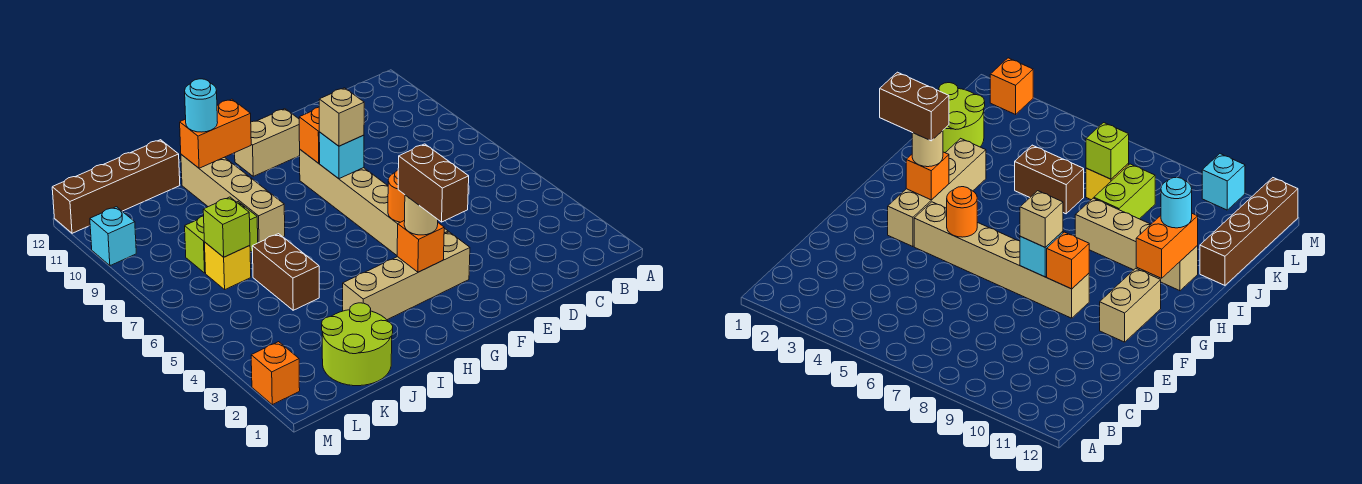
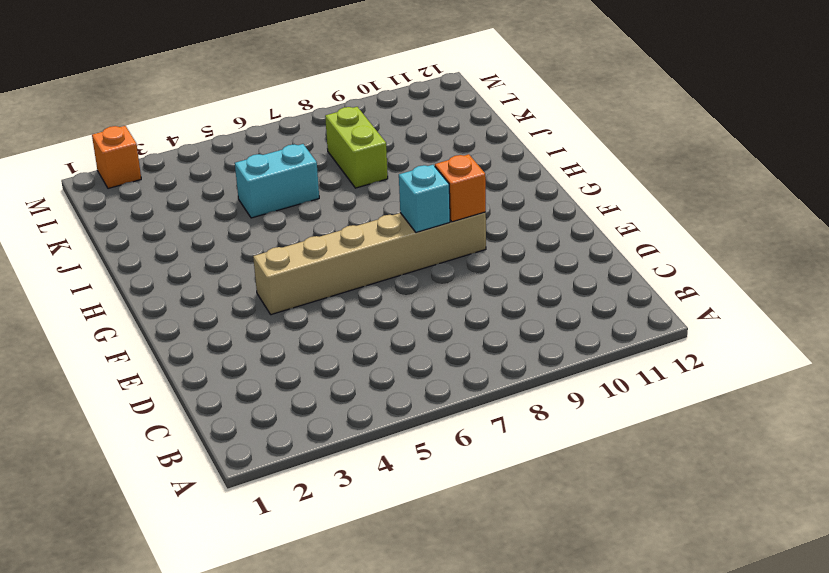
cyan 1x2 brick [235,144,319,218] -> brown 1x2 brick [252,234,319,310]
none -> tan 1x4 brick [343,232,470,320]
none -> tan 1x2 brick [235,109,300,176]
none -> tan 1x4 brick [181,154,285,243]

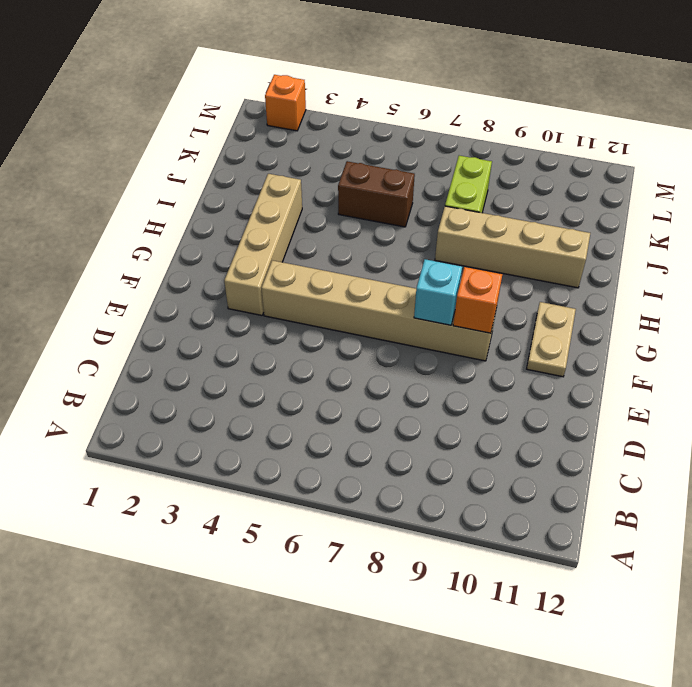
tan 1x2 plate [527,302,576,377] -> tan 1x2 brick [235,109,300,176]
none -> lime 2x2 round brick [322,303,393,386]
none -> brown 1x4 brick [52,140,180,233]
none -> yellow 1x1 brick [204,242,251,290]

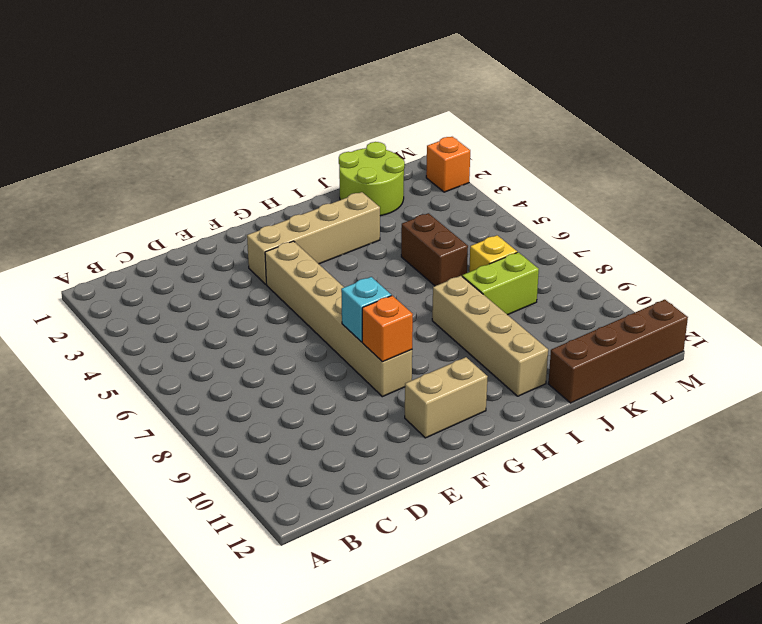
none -> cyan 1x1 brick [90,207,136,266]
none -> orange 1x1 round brick [388,170,405,222]
none -> orange 1x1 brick [397,220,444,272]

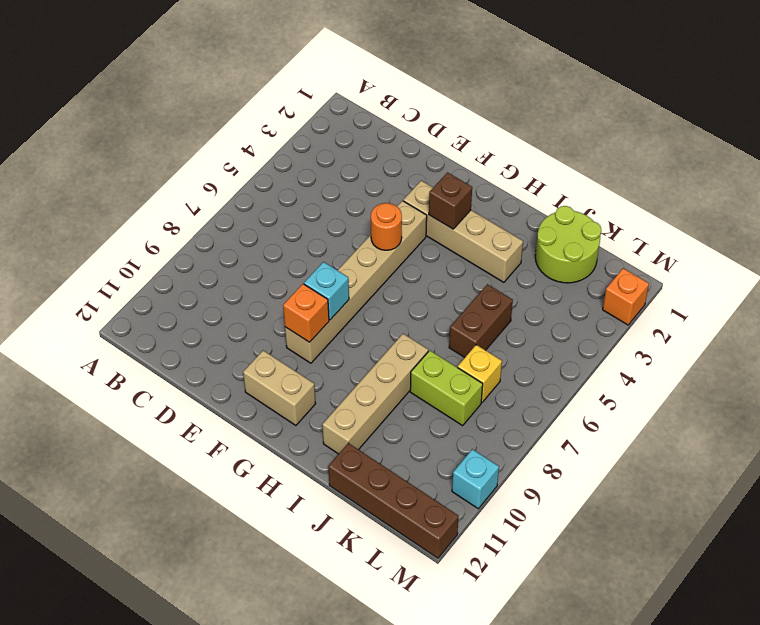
brown 1x1 brick [429,172,472,229] -> orange 1x1 brick [397,220,444,272]
none -> orange 1x2 brick [180,99,251,168]
none -> lime 1x1 brick [203,197,250,257]
none -> tan 1x1 brick [319,88,364,146]

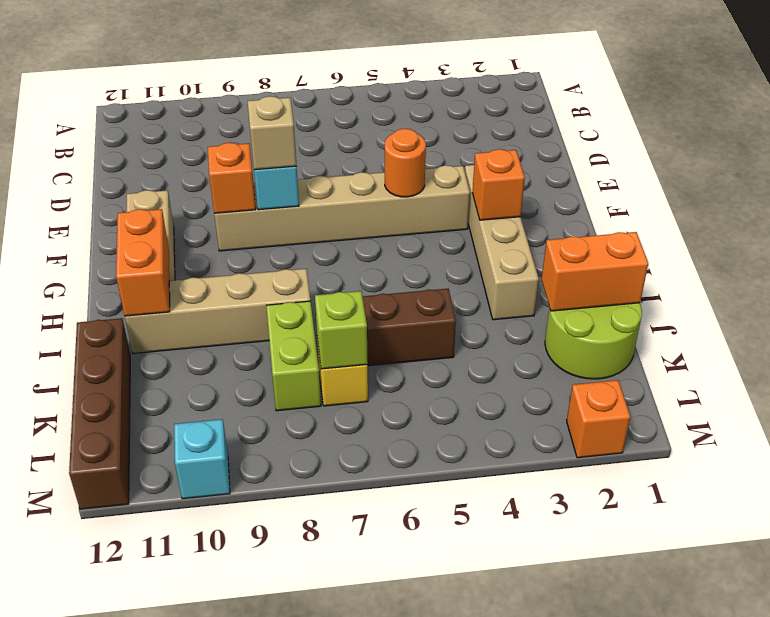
orange 1x2 brick [542,232,648,311] -> none
none -> tan 1x1 round brick [404,195,438,235]
none -> cyan 1x1 round brick [185,79,218,132]
none -> brown 1x2 brick [398,144,469,222]

